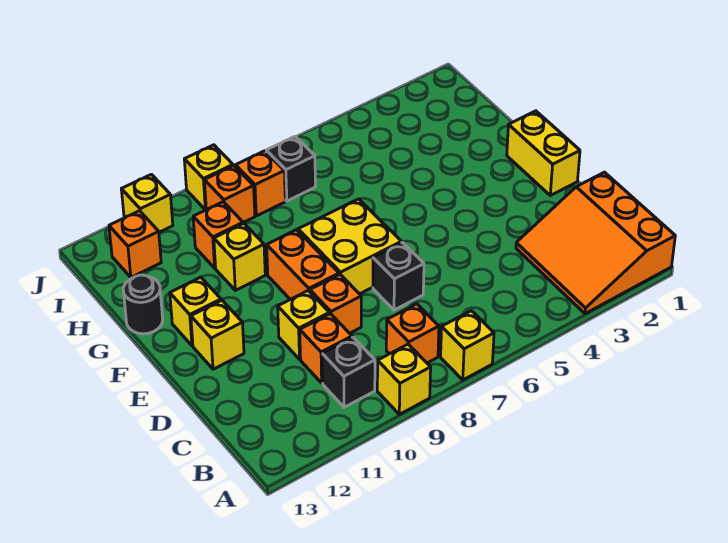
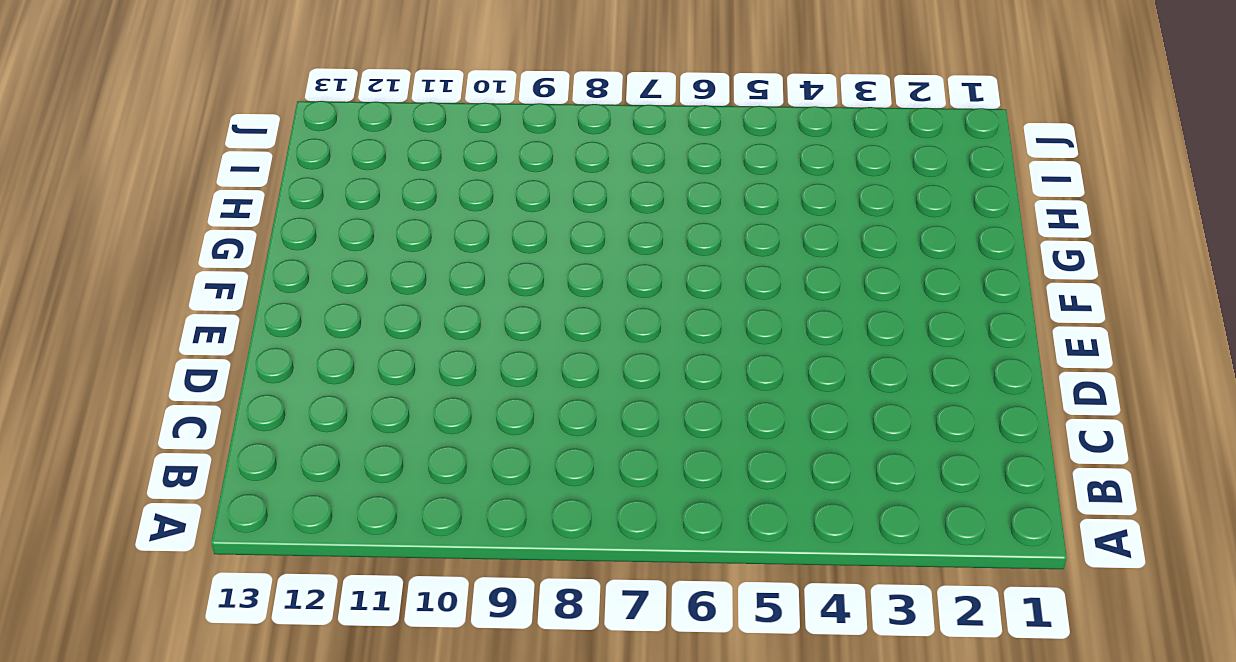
none -> orange 3x3 slope [516,172,675,314]
none -> yellow 1x1 brick [441,311,494,380]
none -> yellow 1x1 brick [377,344,431,414]

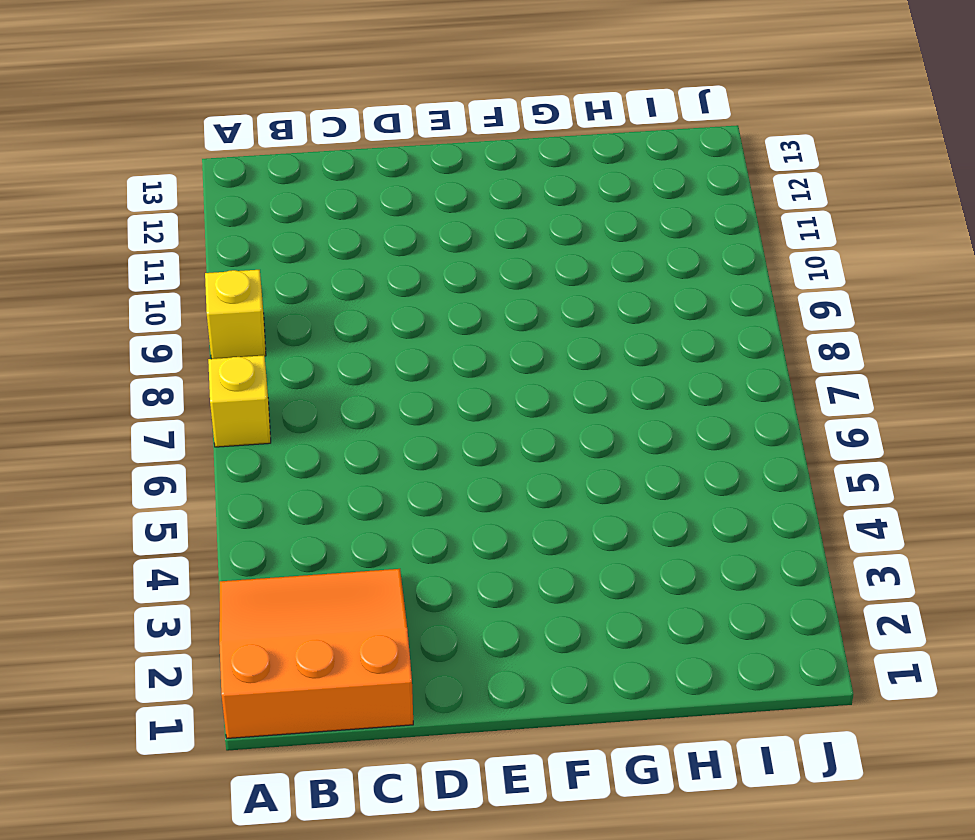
none -> orange 1x1 brick [386,304,439,363]
none -> black 1x1 brick [322,337,375,407]
none -> orange 1x1 brick [300,314,352,383]

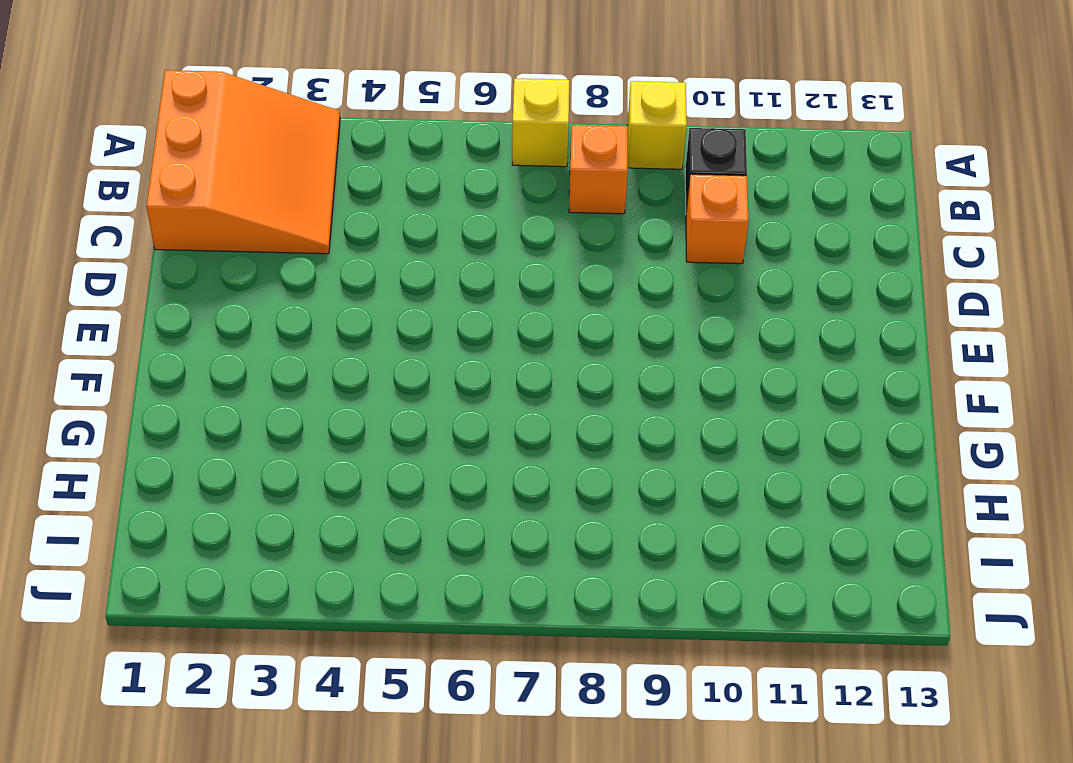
none -> black 1x1 brick [373,243,424,310]
none -> orange 1x1 brick [310,274,361,333]
none -> yellow 1x1 brick [278,291,329,359]

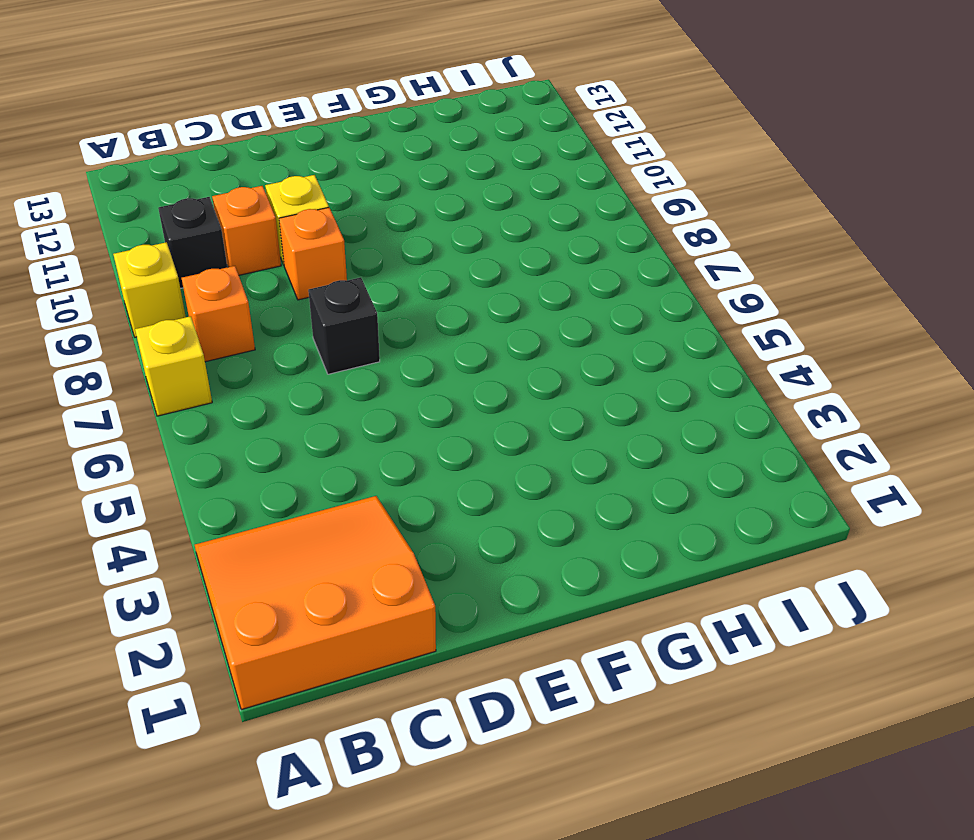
none -> yellow 1x2 brick [507,111,580,196]
none -> yellow 2x2 brick [298,199,401,294]
none -> orange 1x2 brick [267,230,339,299]

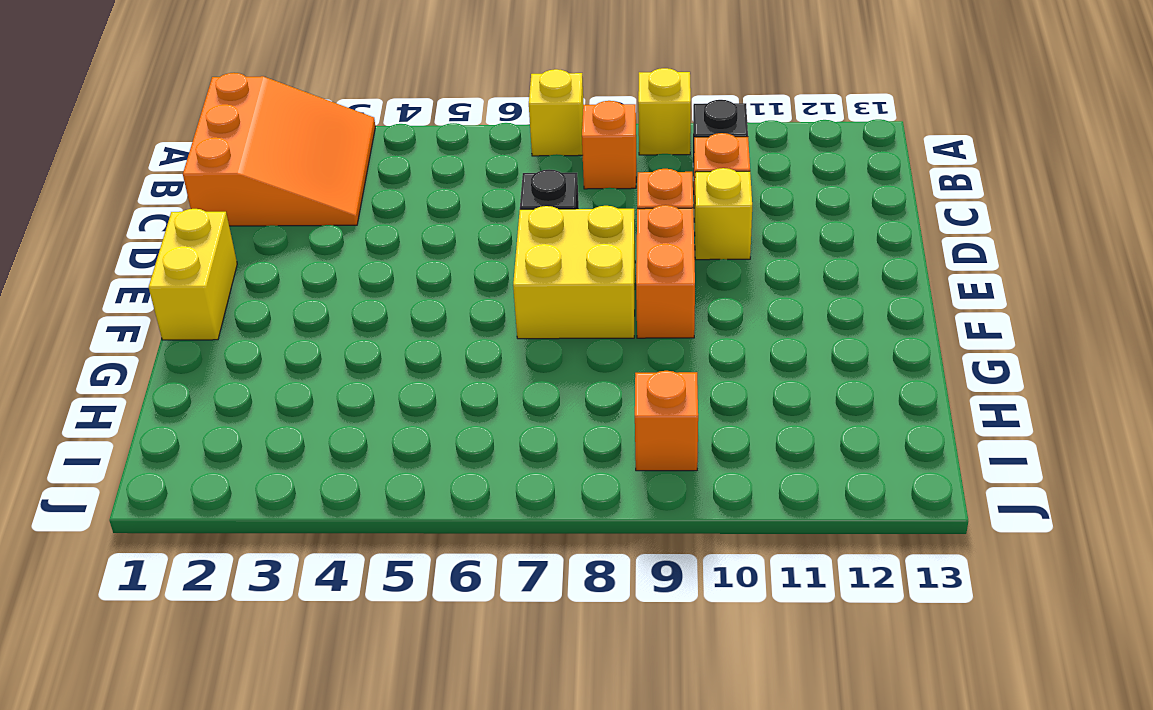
none -> yellow 1x1 brick [191,300,244,369]
none -> yellow 1x1 brick [170,277,221,346]
none -> yellow 1x1 brick [214,223,265,290]

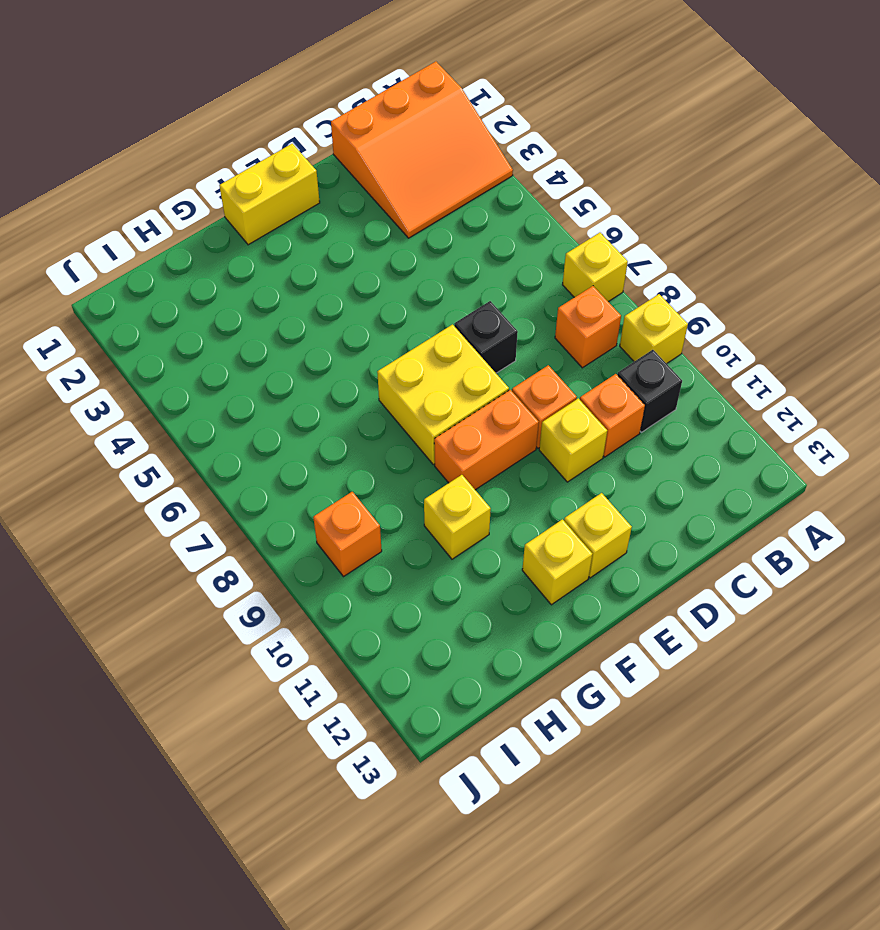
none -> black 1x1 round brick [123,275,163,334]
none -> orange 1x1 brick [193,202,243,268]
none -> black 1x1 brick [266,136,316,201]

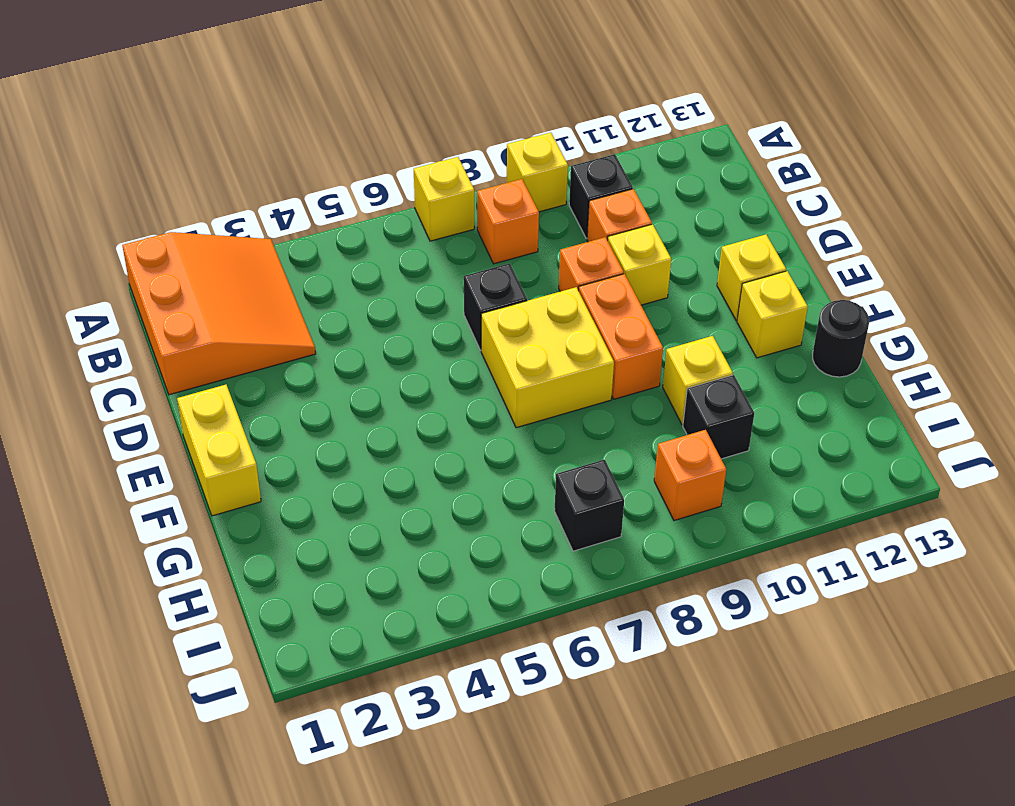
black 1x1 brick [683,375,754,459] -> orange 1x1 brick [193,202,243,268]
none -> orange 1x1 brick [236,151,285,216]
none -> orange 1x1 brick [109,211,161,277]
none -> yellow 1x1 brick [184,145,233,210]

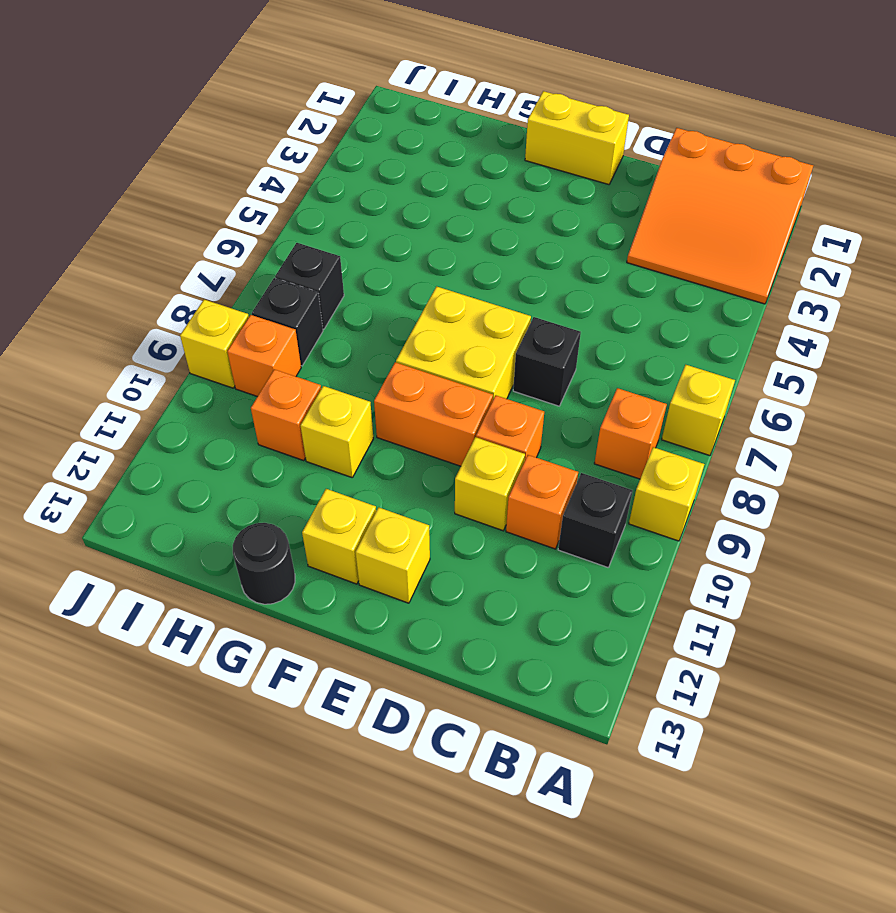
black 1x1 brick [252,278,323,366] -> orange 1x1 brick [236,151,285,216]
none -> orange 1x1 brick [109,211,161,277]
none -> yellow 1x1 brick [121,174,173,232]

